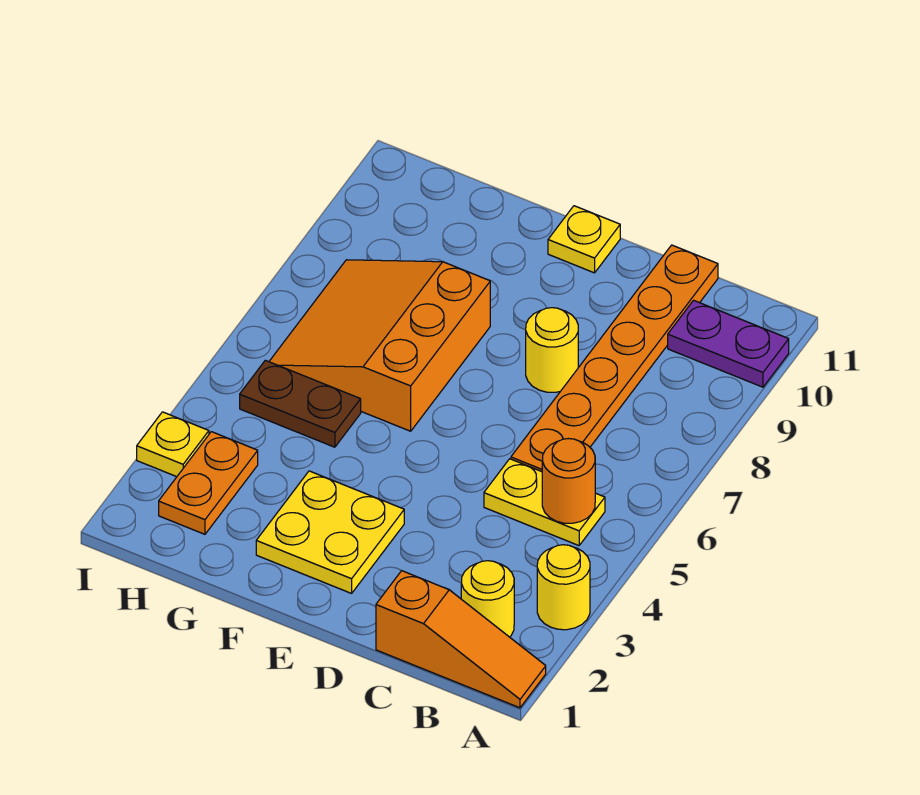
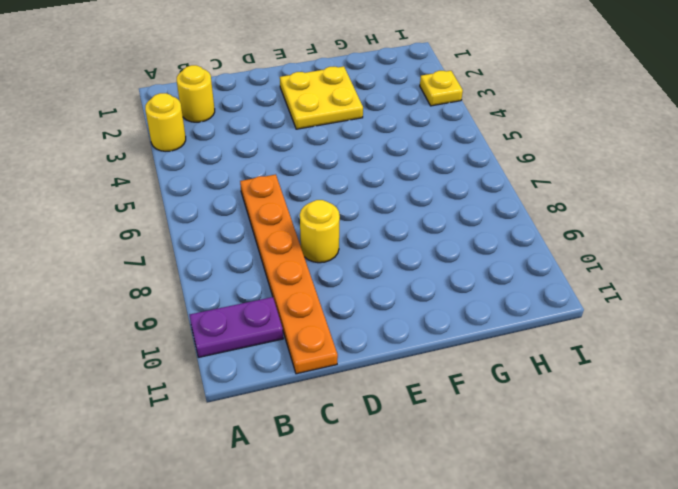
none -> orange 1x3 slope [376,571,546,708]
none -> yellow 1x2 plate [484,459,605,546]
none -> yellow 1x1 plate [548,206,620,273]

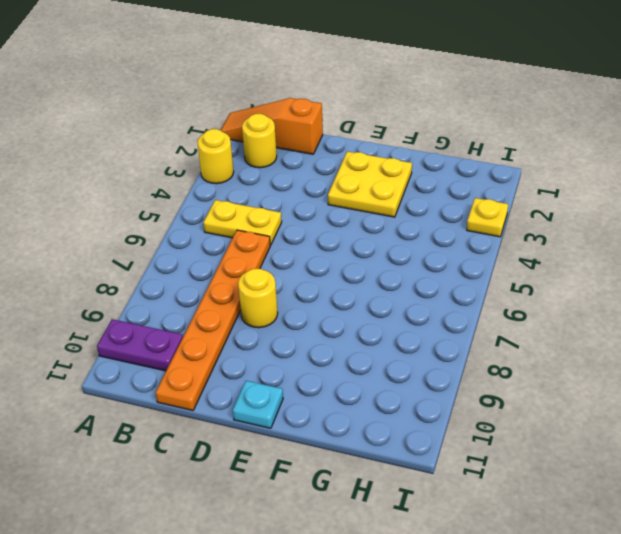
cyan 1x1 plate [233,381,283,428] -> yellow 1x1 plate [548,206,620,273]
none -> orange 3x3 slope [269,260,490,431]
none -> brown 1x2 plate [240,360,361,447]
none -> orange 1x2 plate [159,432,258,534]

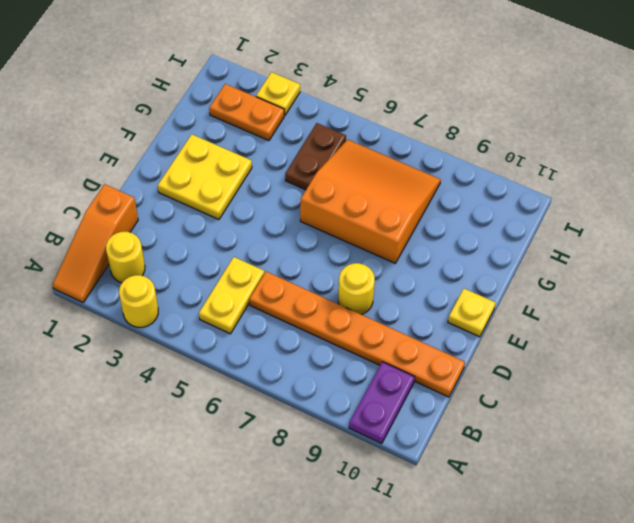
none -> orange 1x1 round brick [542,439,595,523]

